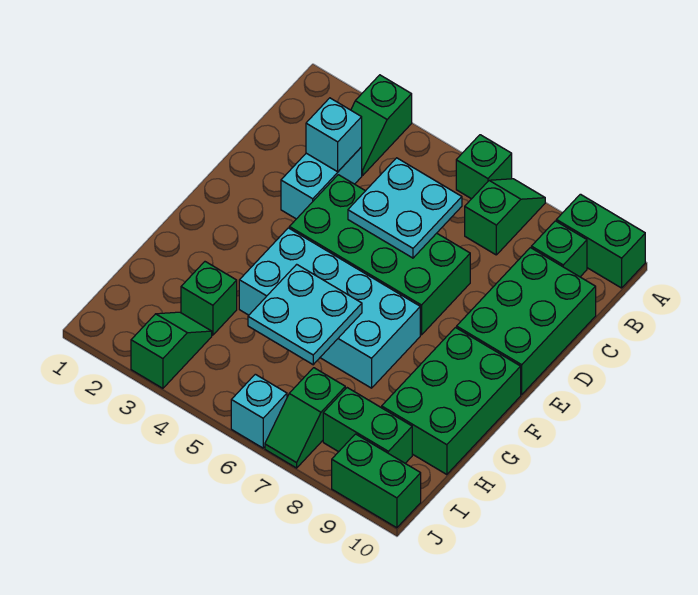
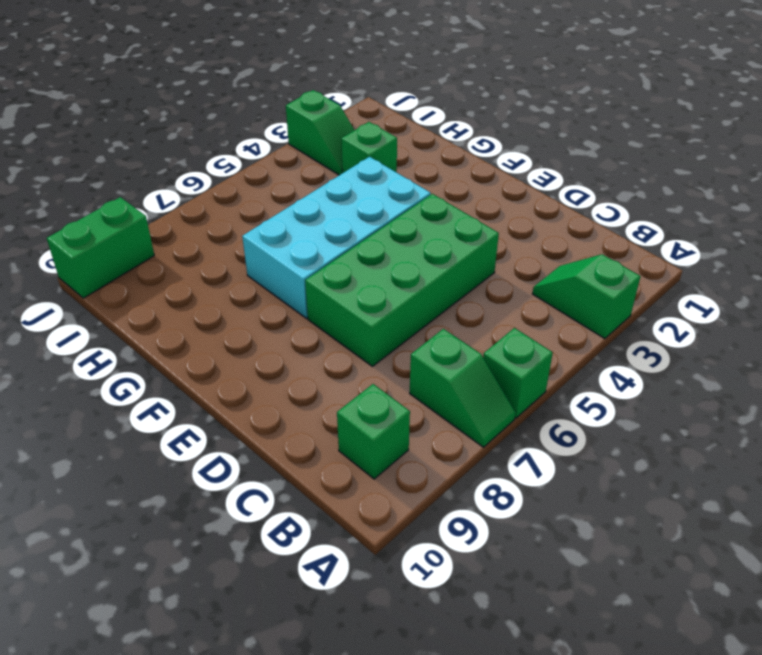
none -> green 1x2 brick [556,194,645,288]
none -> cyan 1x2 brick [281,147,362,219]
none -> green 2x3 brick [457,248,596,394]

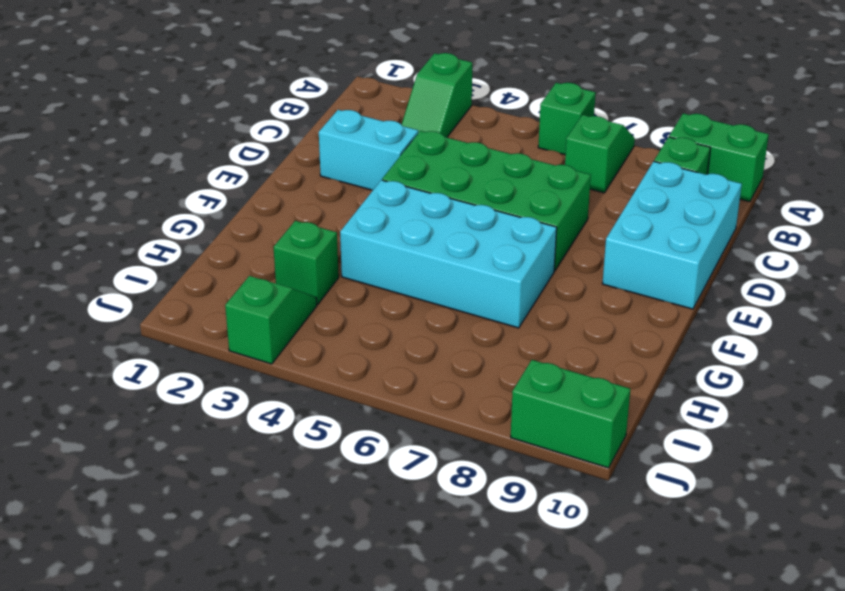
cyan 2x3 brick [602,161,742,309] -> green 2x3 brick [457,248,596,394]
cyan 1x2 brick [319,110,418,190] -> cyan 1x2 brick turned to [281,147,362,219]
none -> green 2x3 brick [382,328,521,475]
none -> green 1x2 slope [265,368,345,468]
none -> green 1x2 brick [323,388,412,463]

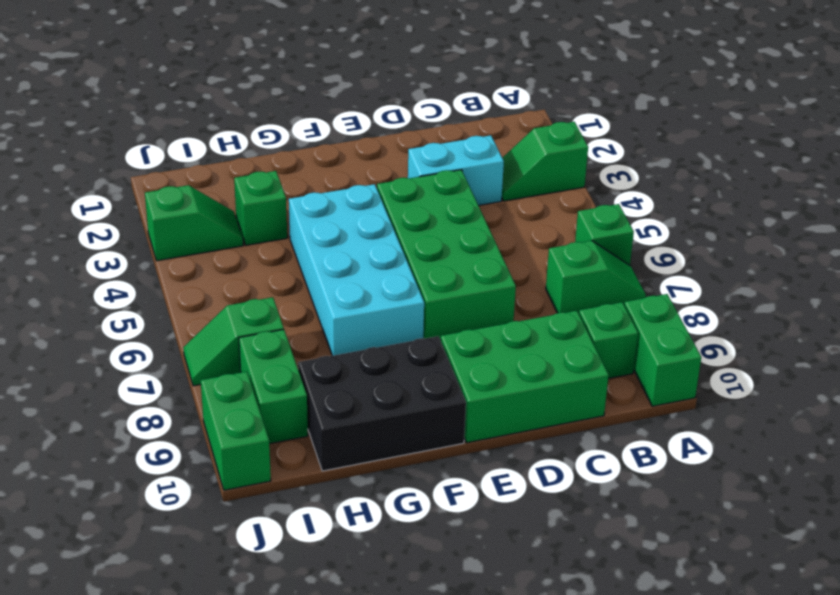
black 2x3 brick [298,336,466,471] -> green 2x3 brick [382,328,521,475]
none -> cyan 1x1 brick [231,374,287,448]
none -> cyan 1x1 brick [306,98,362,172]
none -> cyan 2x2 plate [348,158,462,258]

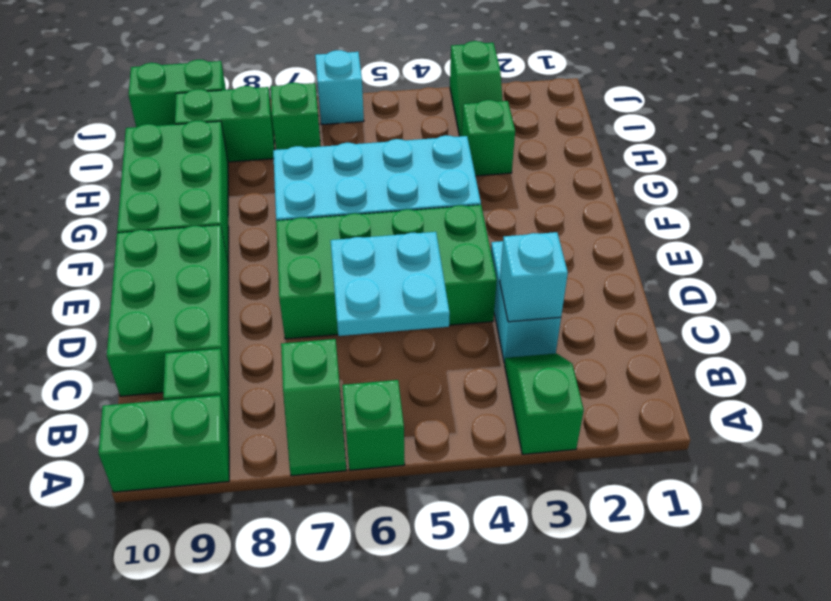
none -> cyan 2x2 plate [248,264,362,365]

